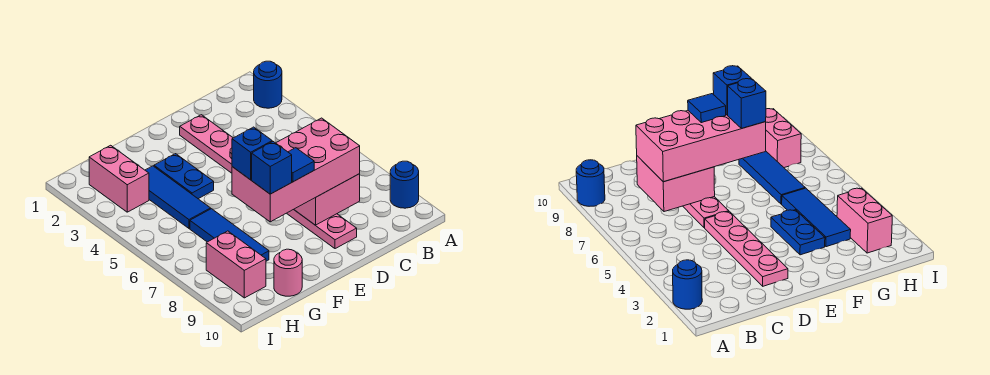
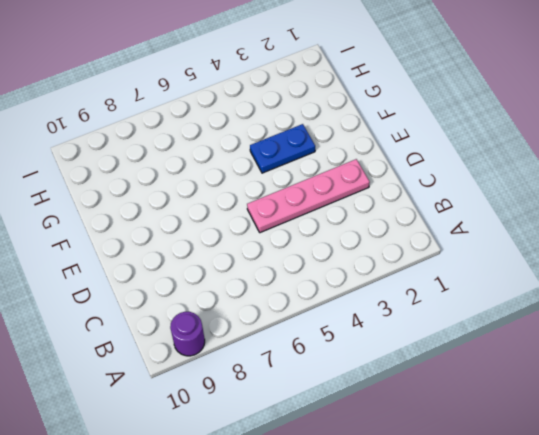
purple 1x1 round brick [170,312,205,356] -> blue 1x1 round brick [390,161,419,208]
none -> blue 1x1 round brick [254,61,282,108]
none -> pink 1x4 plate [287,209,357,249]
none -> blue 1x3 tile [145,166,211,228]

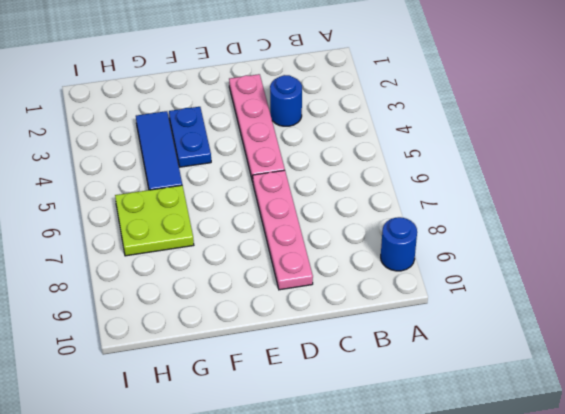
blue 1x1 round brick [270,75,302,126] -> blue 1x1 round brick moved to [254,61,282,108]
lime 2x2 plate [115,185,194,256] -> blue 1x3 tile [190,209,269,261]
none -> pink 1x1 round brick [274,249,302,296]
none -> pink 1x2 brick [89,145,149,212]
none -> pink 1x2 brick [206,231,266,298]

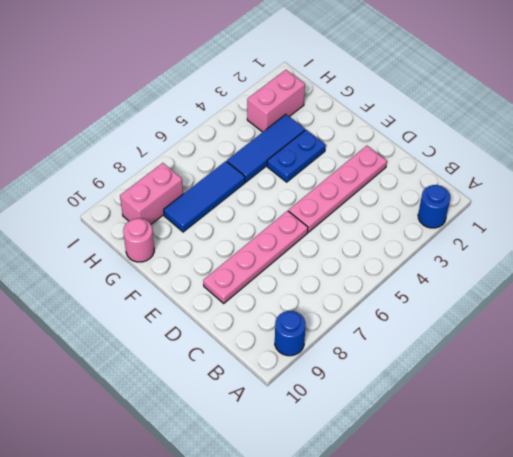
none -> pink 2x2 brick [294,174,360,225]
none -> pink 2x4 brick [232,118,360,222]
none -> blue 1x1 tile [288,148,314,182]

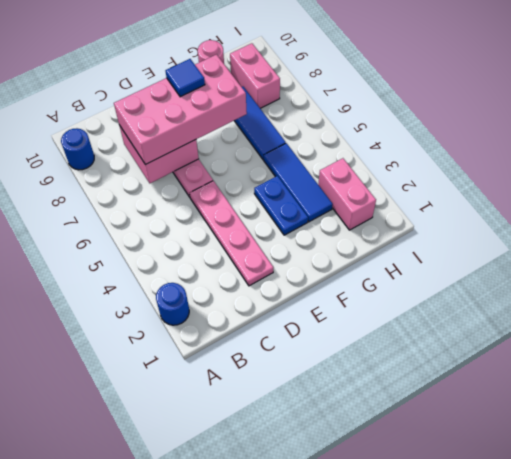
none -> blue 1x1 brick [232,127,272,180]
none -> blue 1x1 brick [252,142,292,194]

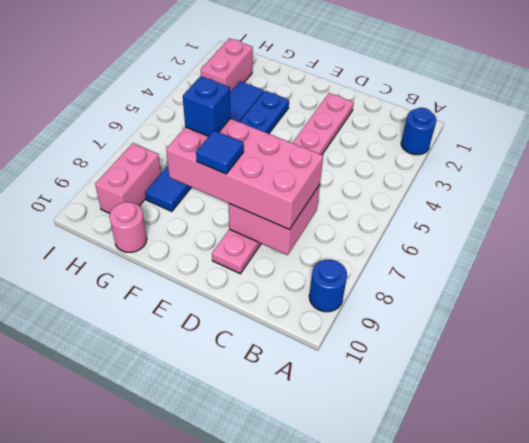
none -> blue 1x1 brick [252,142,292,194]

